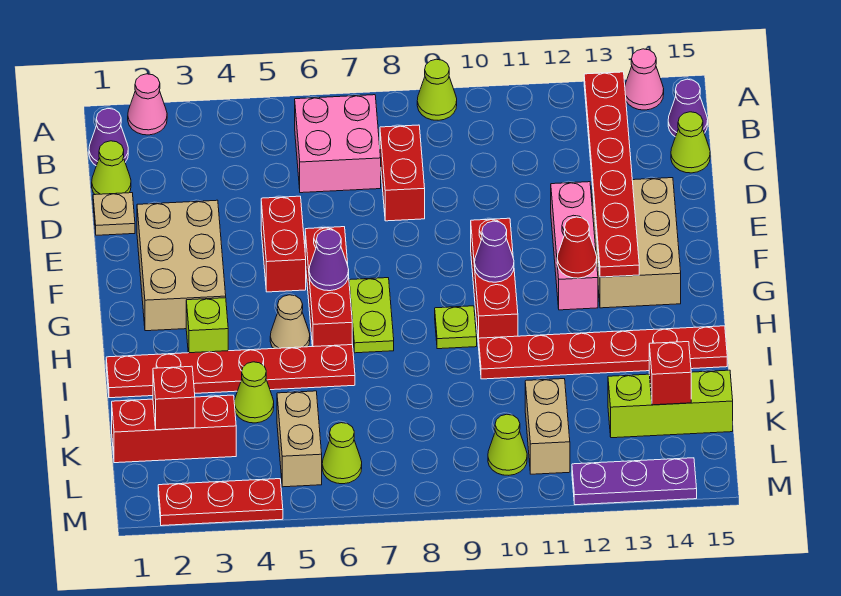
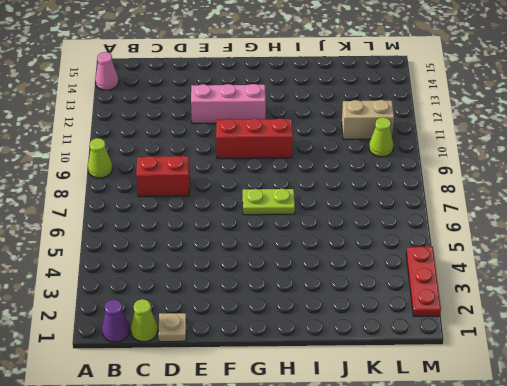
none -> pink 1x1 cone [128,74,167,135]
none -> pink 2x2 brick [295,95,381,193]
none -> purple 1x1 cone [668,79,708,137]
none -> lime 1x1 cone [671,112,710,173]

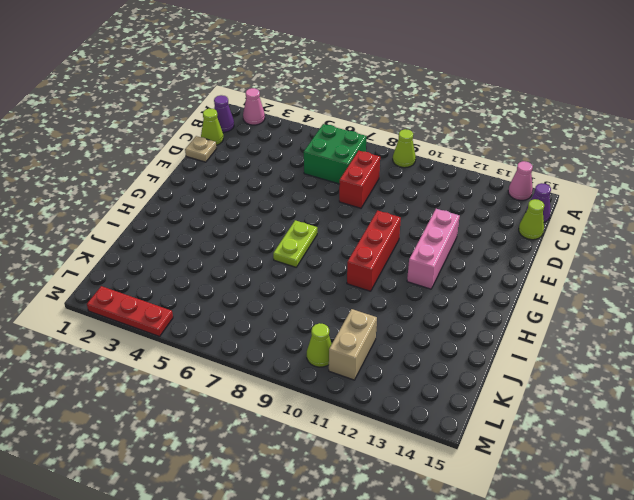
green 2x2 brick [304,124,367,184] -> pink 2x2 brick [295,95,381,193]
none -> tan 2x3 brick [137,200,226,331]
none -> red 1x2 brick [261,196,306,292]
none -> tan 2x3 brick [592,178,681,308]
none -> red 1x3 brick [305,227,352,347]

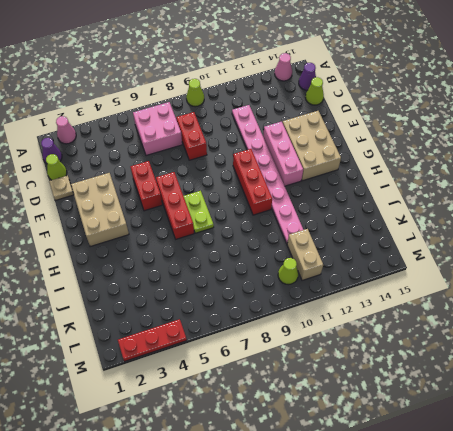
pink 1x8 plate [232,105,303,244] -> red 1x6 plate [479,326,727,379]
none -> lime 1x1 brick [186,298,228,353]
none -> tan 1x1 cone [270,295,310,349]
none -> lime 1x1 plate [435,306,477,349]
none -> red 1x6 plate [106,345,355,398]

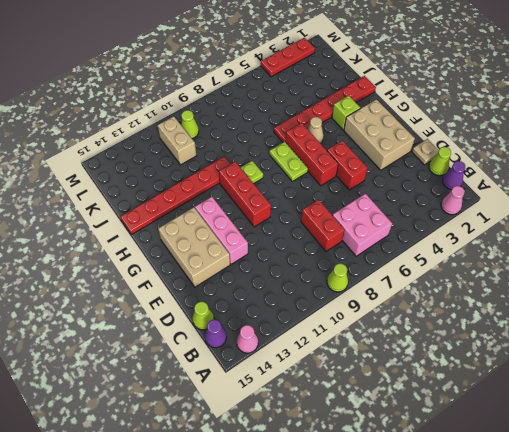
none -> lime 1x1 cone [234,362,274,423]
none -> red 1x3 brick [112,395,236,463]
none -> tan 1x2 brick [277,391,322,487]
none -> lime 1x3 brick [608,370,733,438]

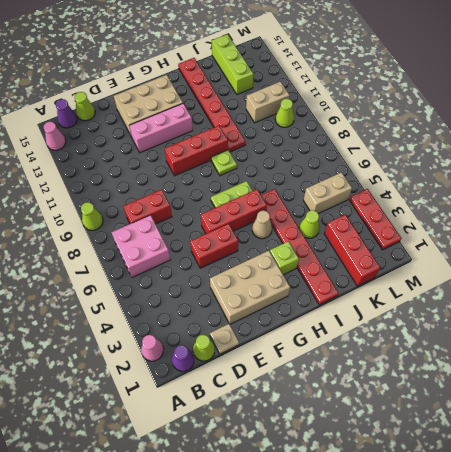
none -> lime 1x1 cone [322,423,362,484]
none -> purple 1x3 plate [572,458,697,505]
none -> red 1x6 plate [584,72,639,277]
none -> purple 1x1 cone [309,230,349,291]

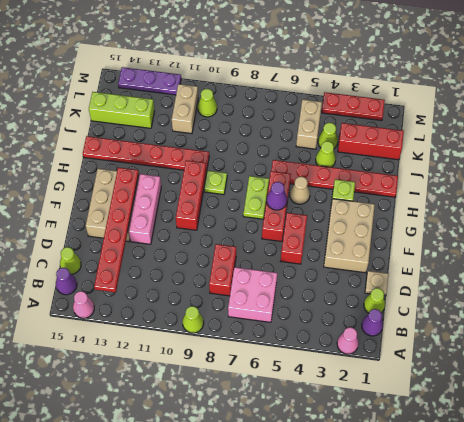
lime 1x1 cone [318,123,338,148] -> lime 1x1 cone moved to [322,423,362,484]
none -> purple 1x1 cone [475,221,514,282]
none -> red 1x1 cone [557,217,597,278]
none -> red 1x1 brick [153,366,195,430]
none -> red 1x1 brick [649,342,691,405]

